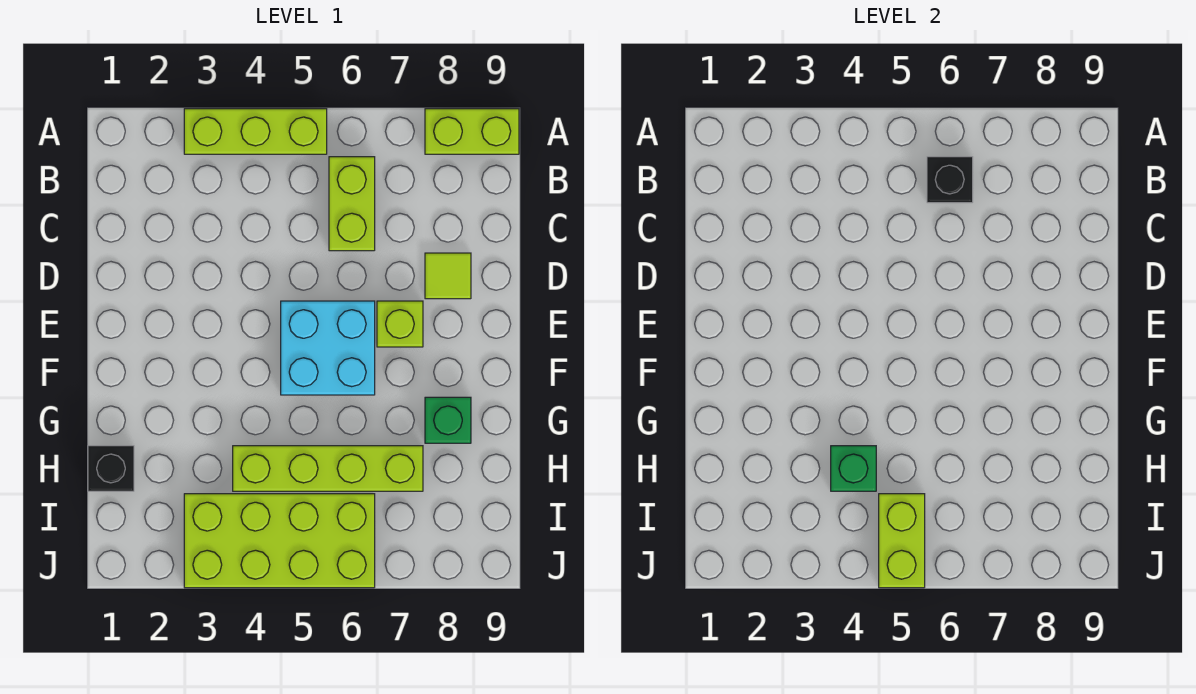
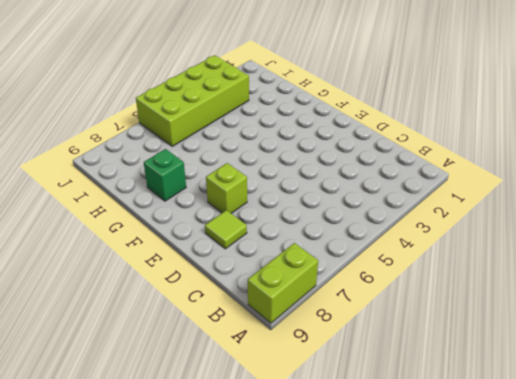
none -> lime 1x3 brick [184,109,327,154]
none -> lime 1x2 brick [329,157,375,251]
none -> cyan 2x2 brick [281,301,375,395]

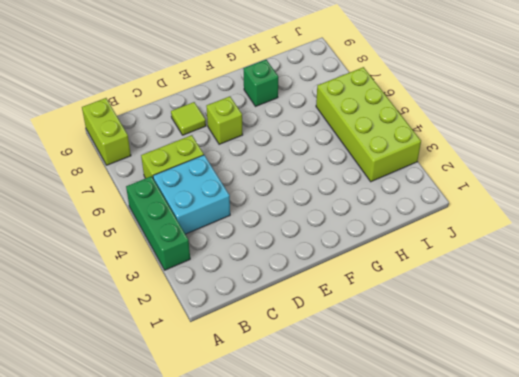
green 1x3 brick [126,176,190,270] -> lime 1x3 brick [184,109,327,154]
cyan 2x2 brick [153,155,230,234] -> cyan 2x2 brick moved to [281,301,375,395]
none -> black 1x1 brick [88,446,134,491]
none -> lime 1x4 brick [233,446,423,491]
none -> black 1x1 brick [927,157,973,203]

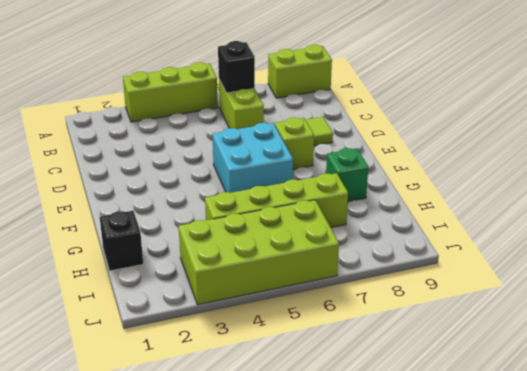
none -> green 1x1 brick [831,446,876,491]
none -> lime 1x2 brick [879,494,925,588]

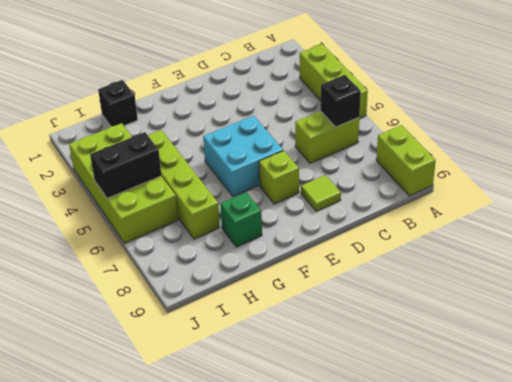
black 1x2 brick [90,132,161,198] -> lime 1x2 brick [879,494,925,588]
none -> green 1x1 brick [831,446,876,491]

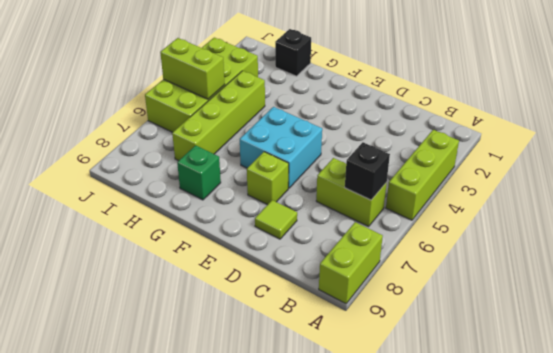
none -> green 1x1 brick [831,446,876,491]

